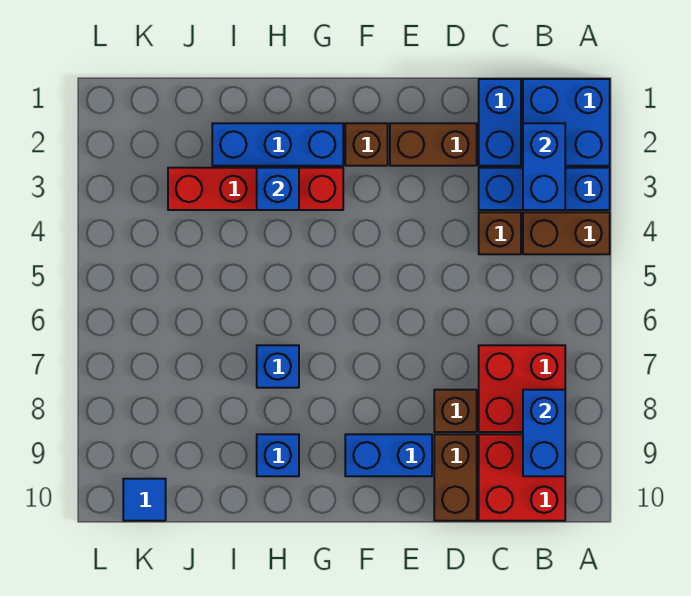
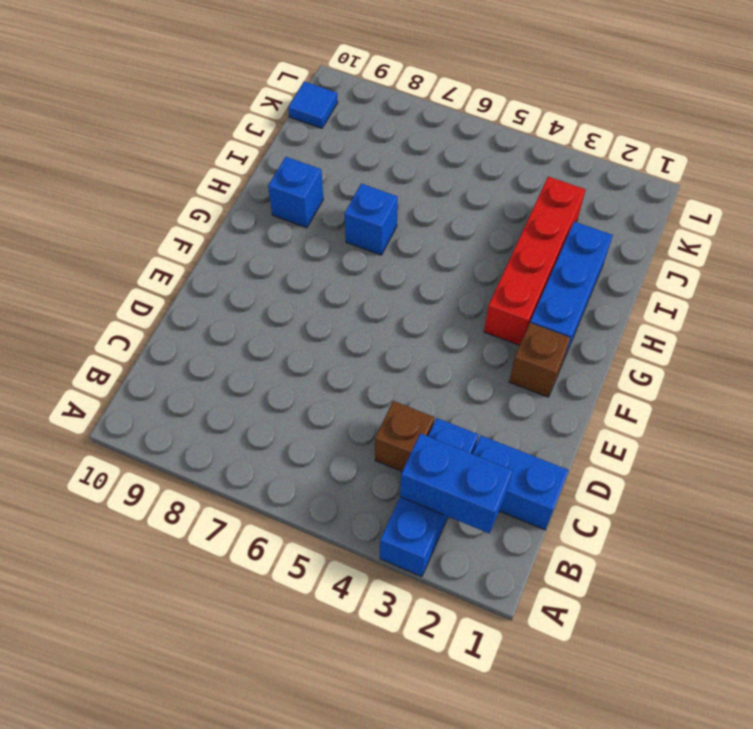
none -> blue 2x2 brick [523,79,610,166]
none -> brown 1x2 brick [523,212,610,254]
none -> red 2x2 brick [479,345,565,432]

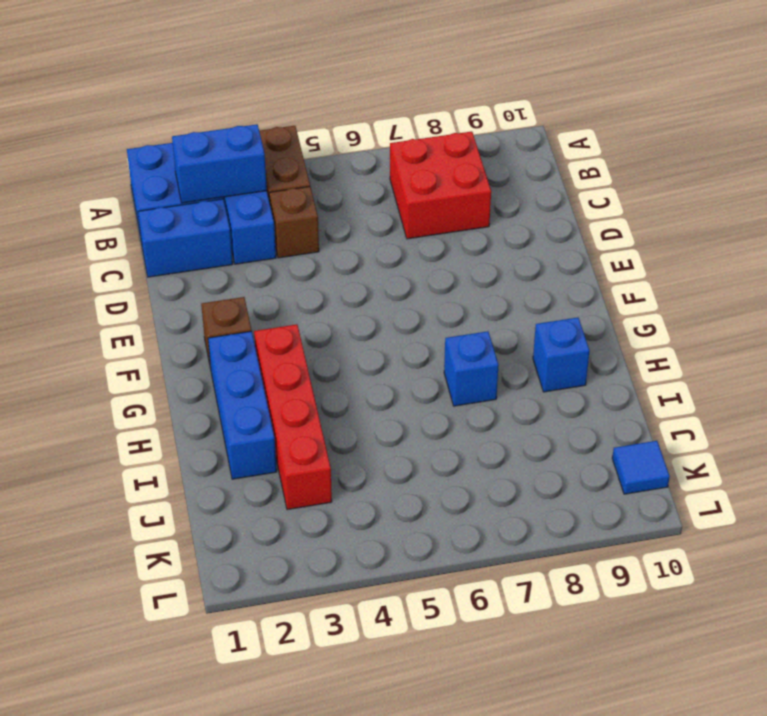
none -> red 2x2 brick [479,434,565,521]
none -> brown 1x2 brick [390,123,477,166]
none -> brown 1x1 brick [434,390,477,432]

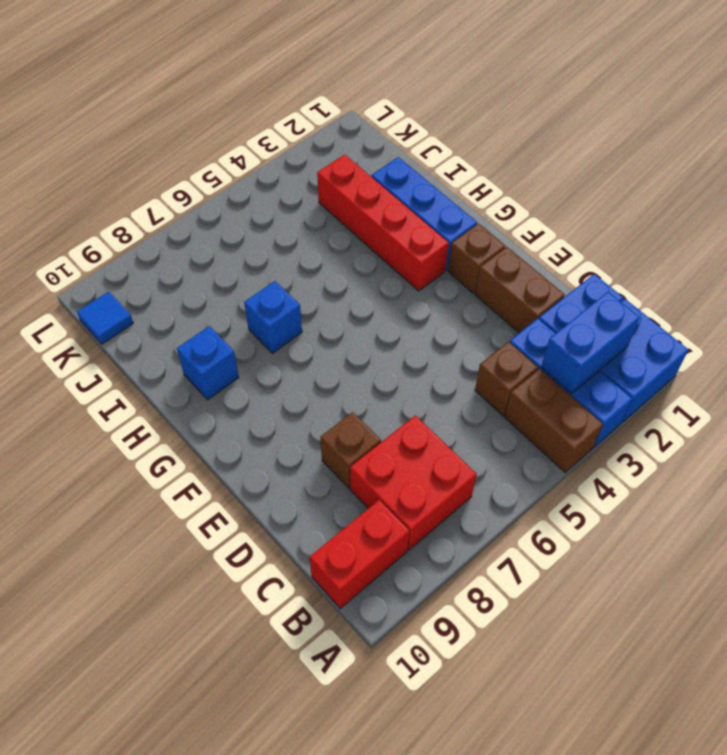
red 1x2 brick [310,500,409,608] -> red 2x2 brick [479,434,565,521]
none -> brown 1x2 brick [434,434,477,521]
none -> blue 1x2 brick [345,434,432,476]
none -> blue 1x2 brick [523,390,565,476]

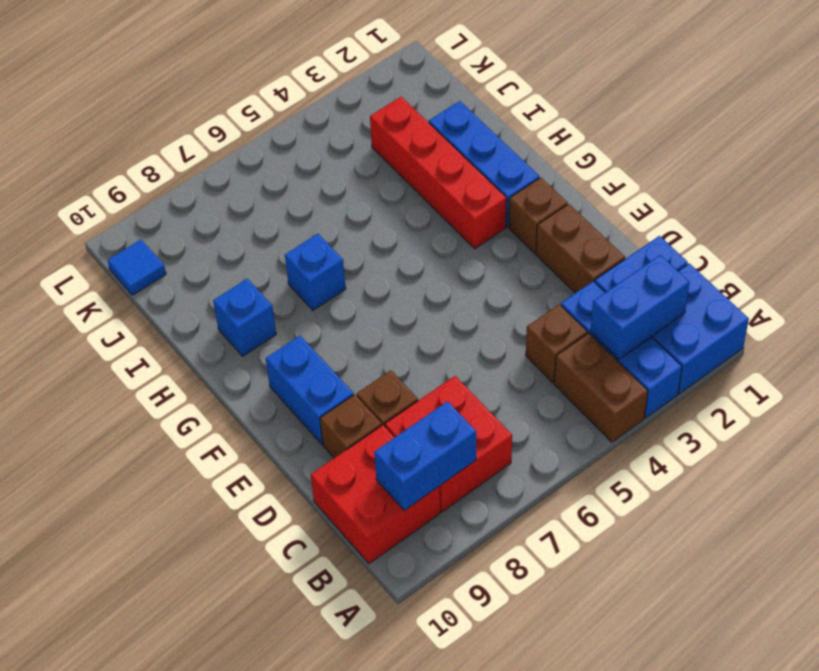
brown 1x1 brick [320,395,382,458] -> brown 1x2 brick [434,434,477,521]
none -> blue 1x1 brick [257,168,299,210]

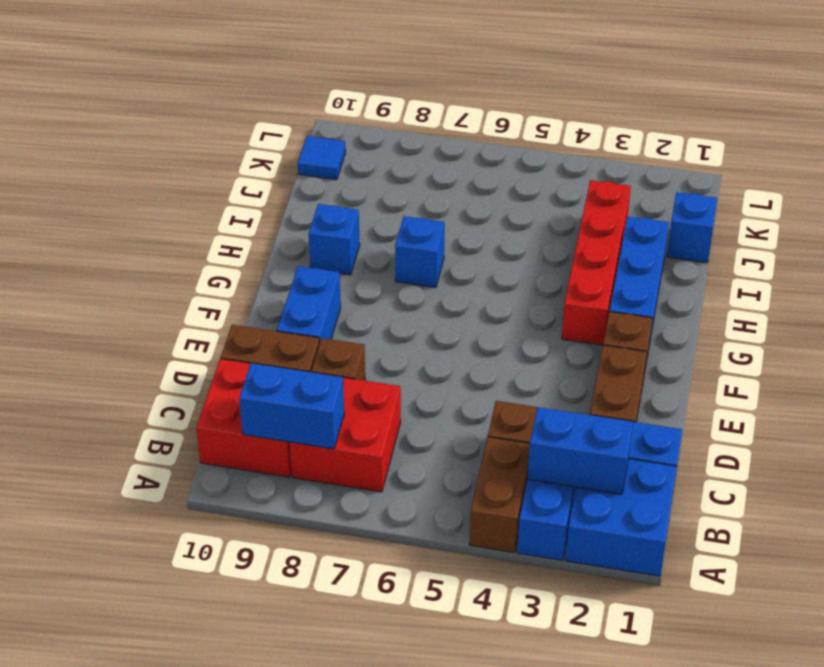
blue 1x1 brick [667,192,717,263] -> blue 1x1 brick moved to [257,168,299,210]

